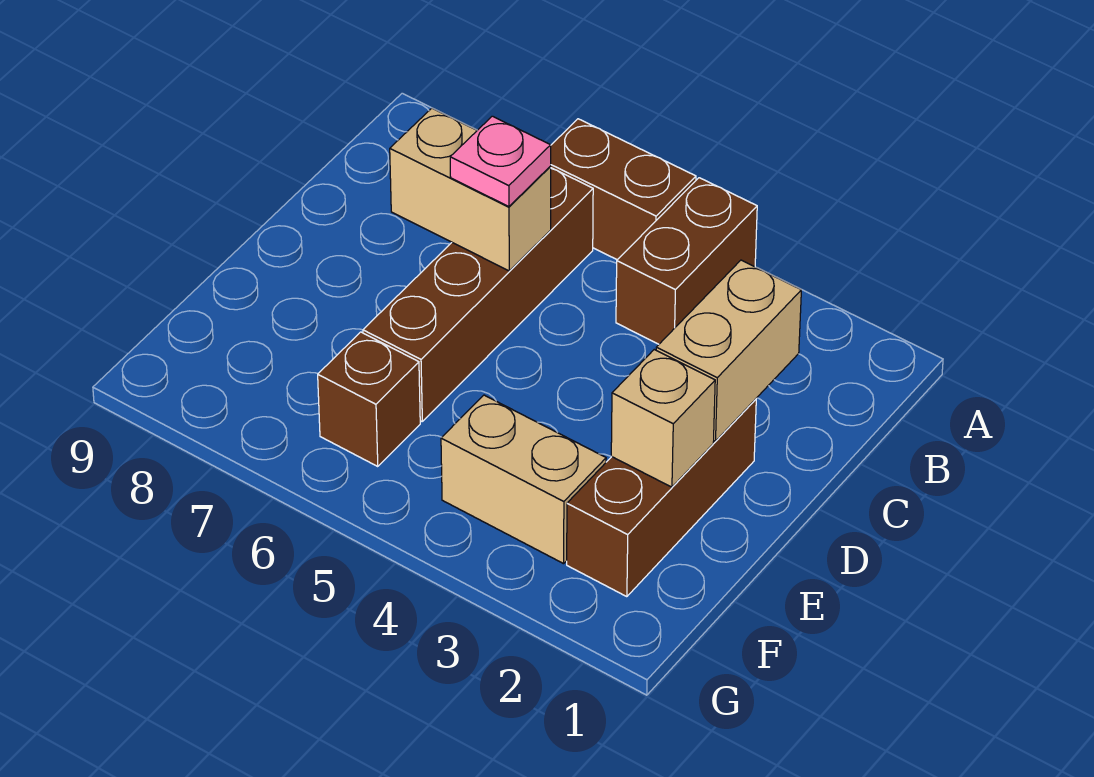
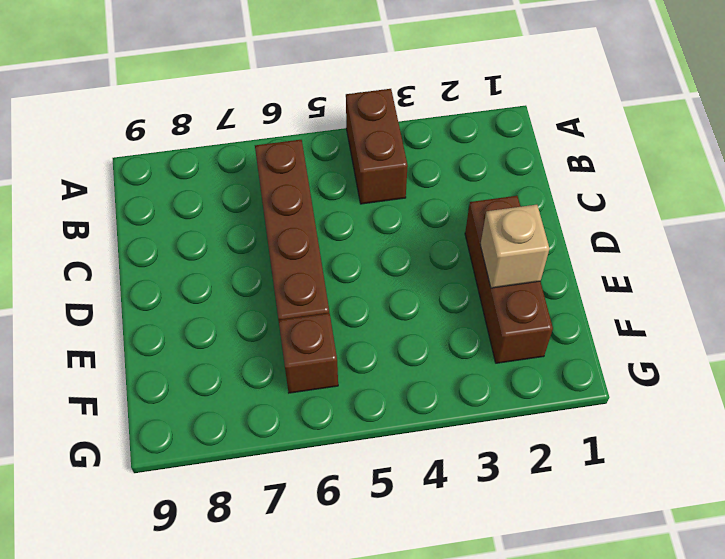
none -> brown 1x2 brick [550,119,696,260]
none -> tan 1x2 brick [441,395,606,564]

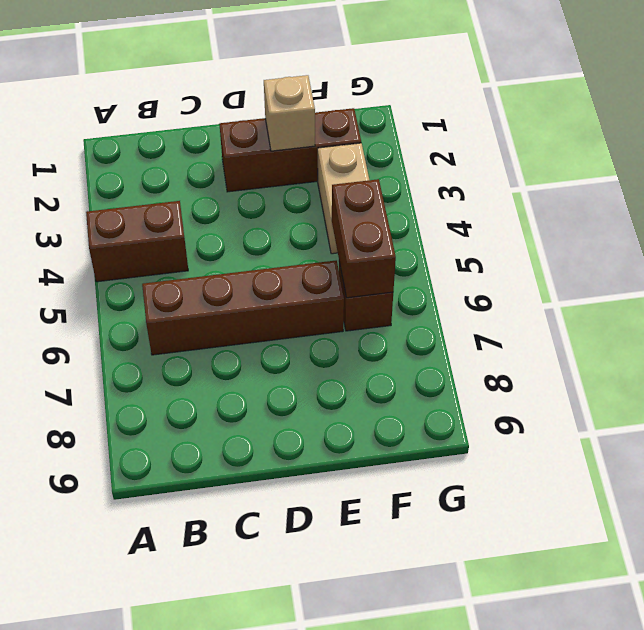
brown 1x2 brick [331,179,396,298] -> brown 1x2 brick moved to [550,119,696,260]
none -> tan 1x2 brick [656,260,801,441]
none -> tan 1x2 brick [390,108,551,271]

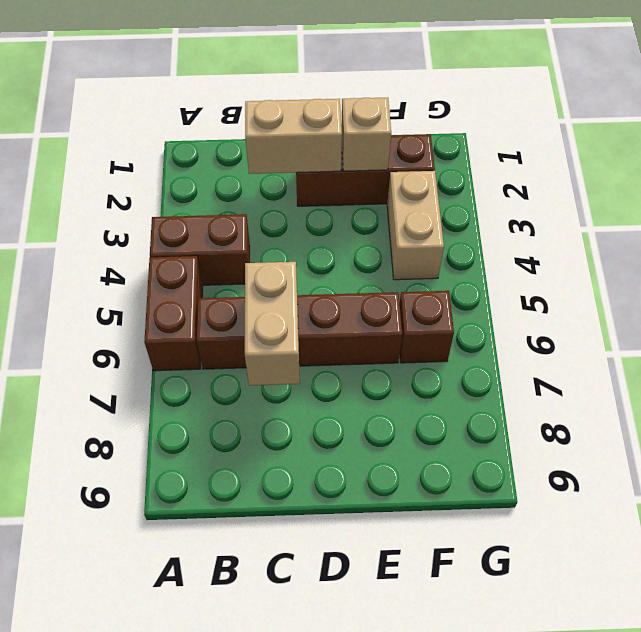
none -> pink 1x1 plate [450,116,551,207]

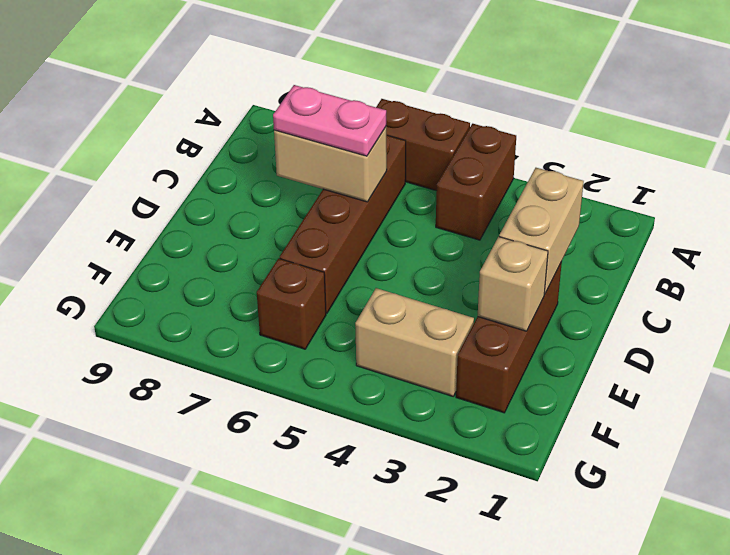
pink 1x2 plate [273,85,386,156] -> pink 1x1 plate [450,116,551,207]

